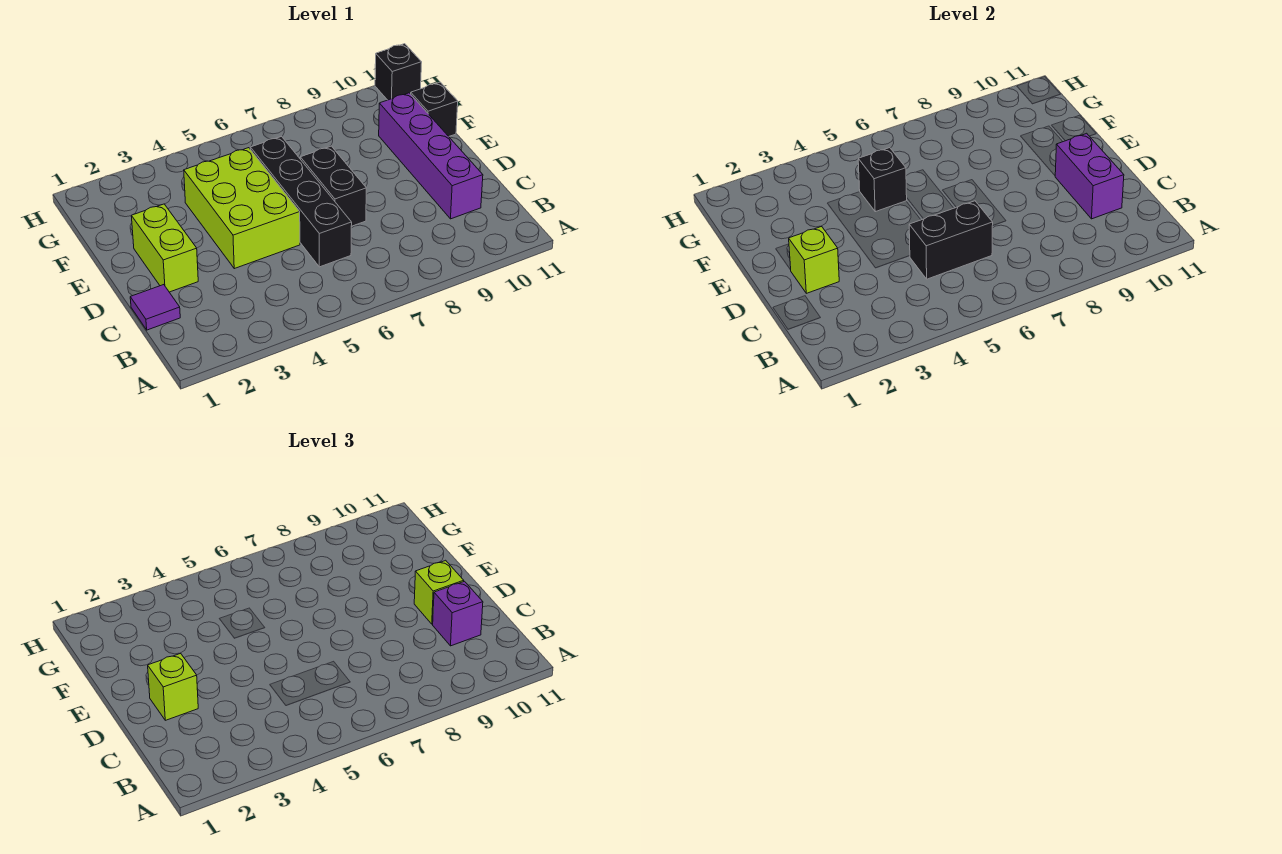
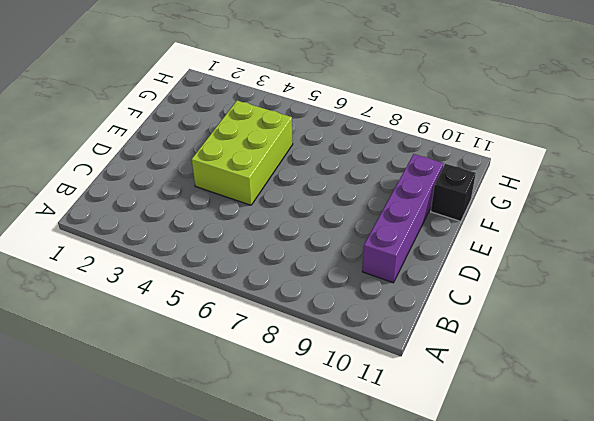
none -> purple 1x1 tile [130,285,180,330]
none -> black 1x4 brick [250,137,352,267]
none -> lime 1x2 brick [131,204,198,292]

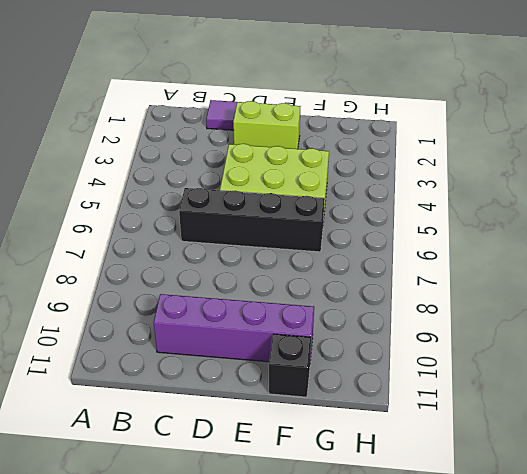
none -> black 1x2 brick [300,146,366,226]
none -> black 1x1 brick [375,44,422,100]
none -> black 1x2 brick [909,201,993,279]

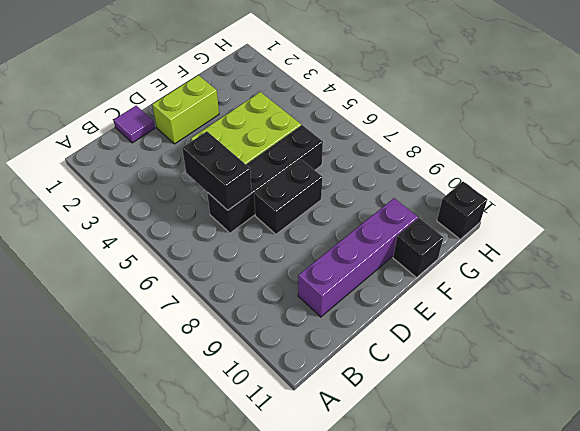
none -> purple 1x2 brick [1055,133,1124,219]
none -> lime 1x1 brick [789,226,839,293]
none -> black 1x1 brick [858,148,907,212]

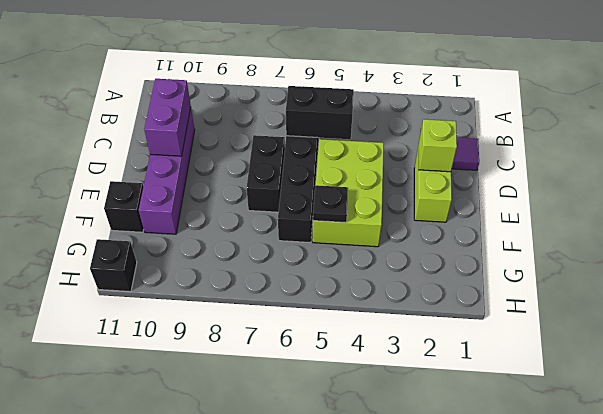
black 1x1 plate [313,185,348,223] -> black 1x1 brick [858,148,907,212]
none -> purple 1x1 brick [433,581,483,646]
none -> lime 1x1 brick [148,653,198,720]
none -> lime 1x1 brick [414,560,464,624]

